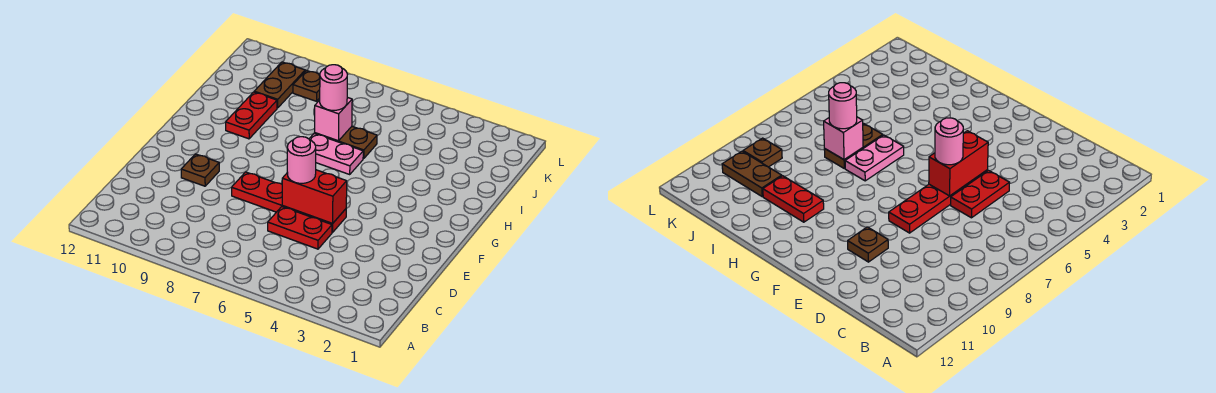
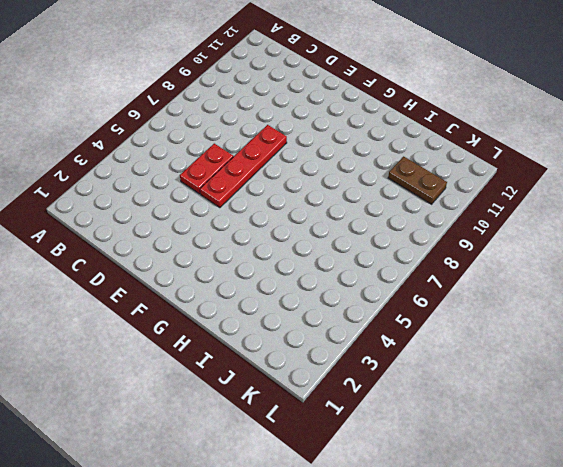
none -> brown 1x1 plate [181,154,219,186]
none -> pink 1x2 plate [309,134,363,174]
none -> red 1x2 plate [226,92,277,139]

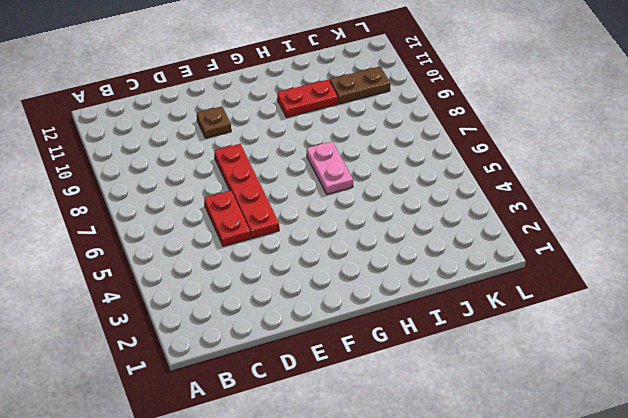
none -> brown 1x2 plate [315,127,377,159]
none -> brown 1x1 plate [293,70,320,101]
none -> red 1x2 brick [282,170,347,223]

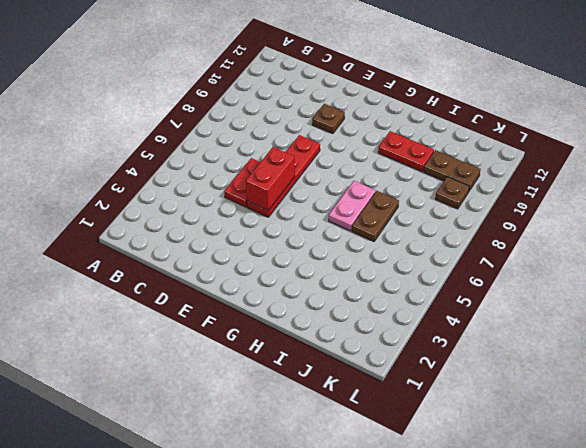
none -> pink 1x1 brick [315,97,352,141]
none -> pink 1x1 round brick [287,137,316,183]
none -> pink 1x1 round brick [320,65,347,110]

